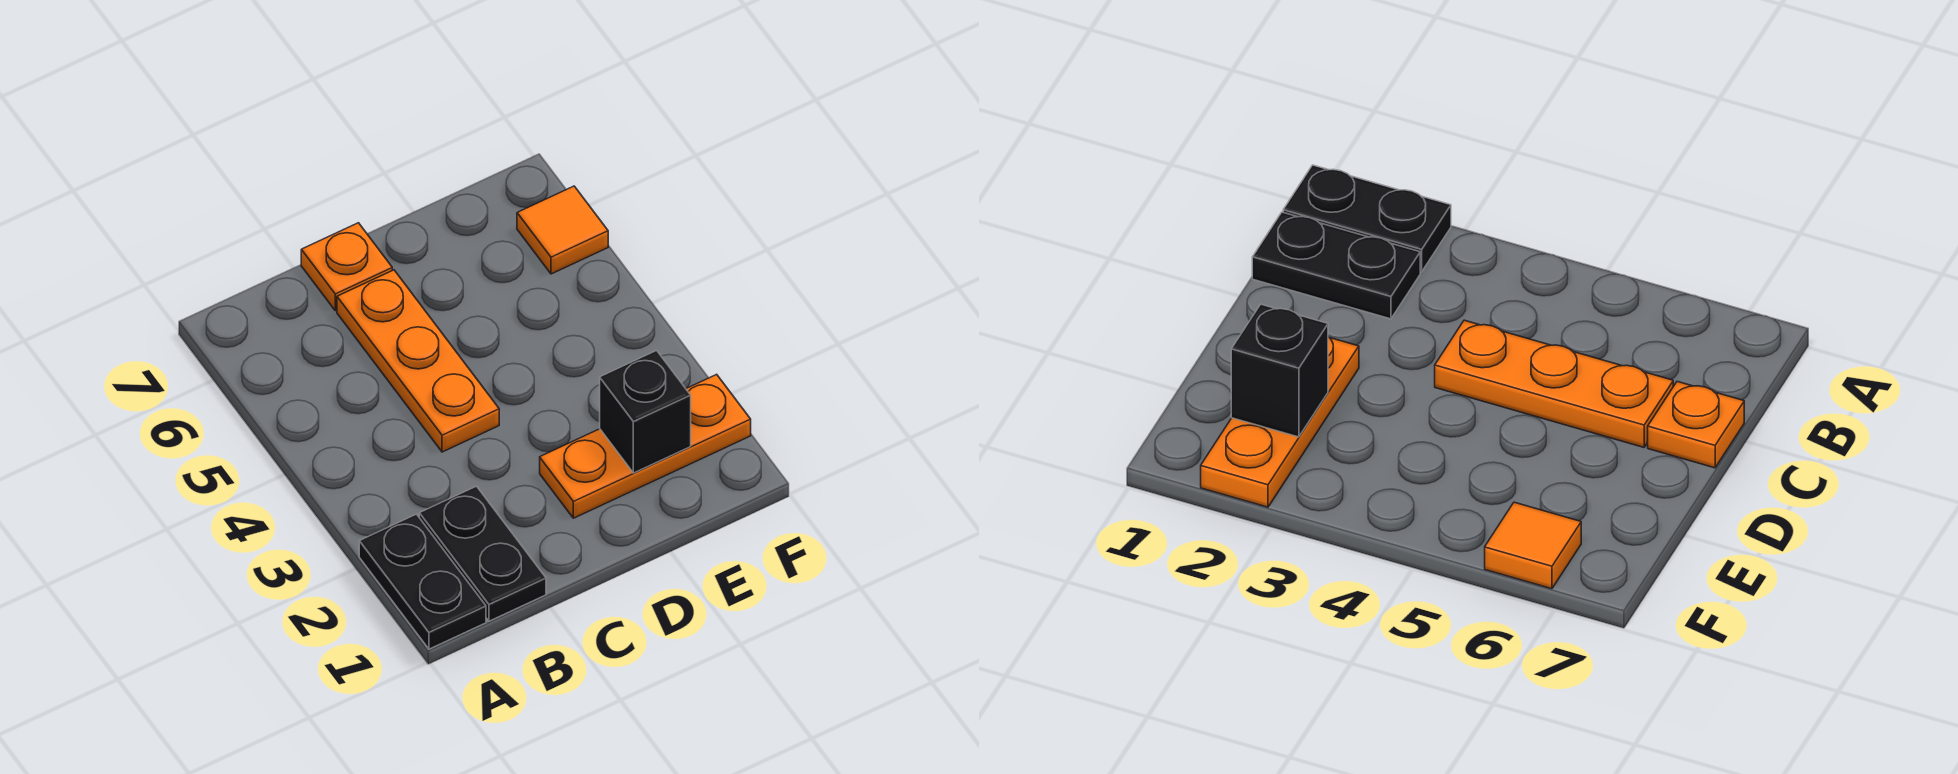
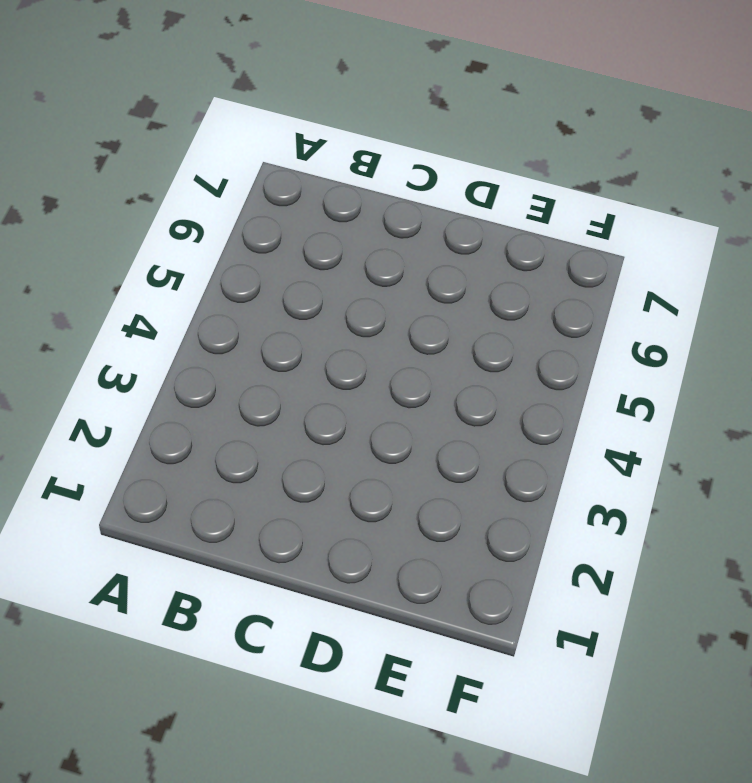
none -> black 1x2 plate [359,514,486,649]
none -> black 1x2 plate [419,486,546,621]

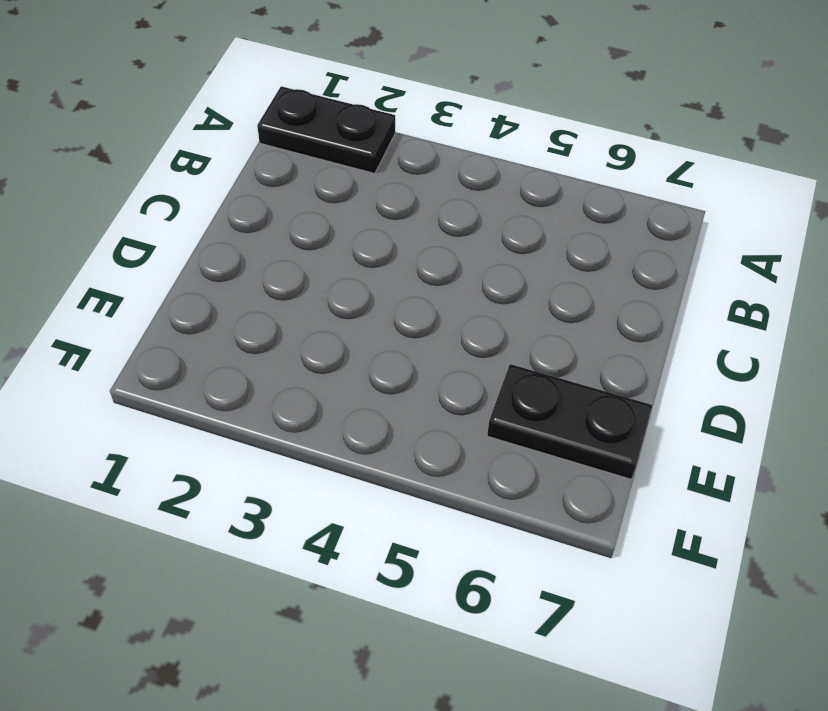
black 1x2 plate [487,364,652,479] -> black 1x2 plate moved to [419,486,546,621]
none -> orange 1x3 plate [337,270,499,452]
none -> orange 1x1 plate [301,223,392,311]

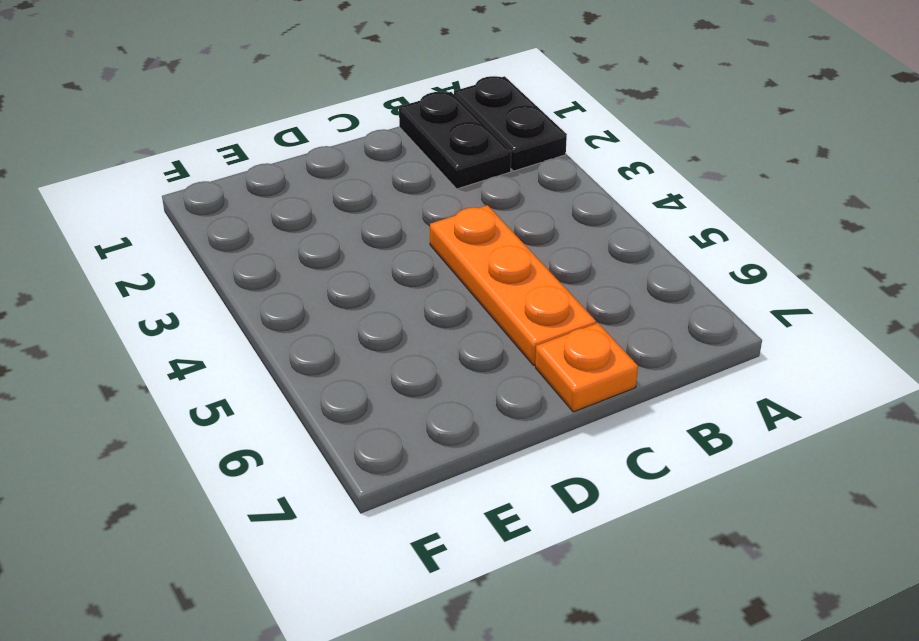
none -> orange 1x3 plate [540,374,751,518]
none -> orange 1x1 tile [517,186,608,274]

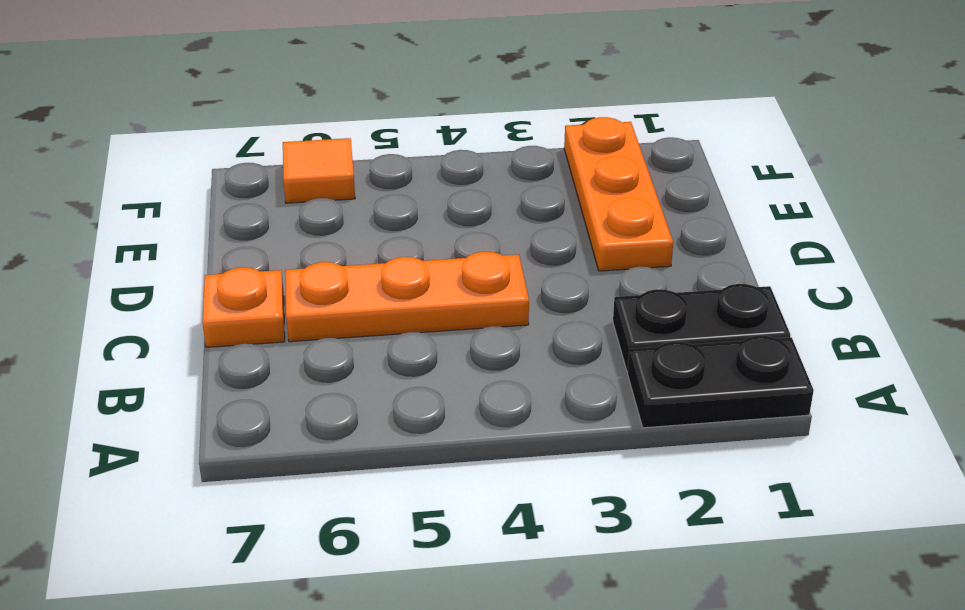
none -> black 1x1 brick [600,350,691,473]

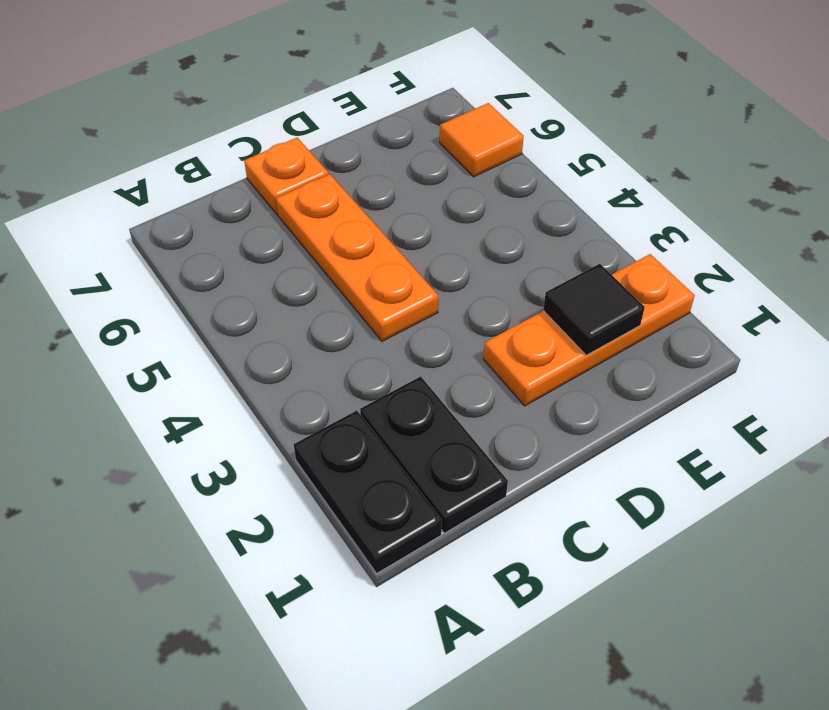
black 1x1 tile [543,264,645,355] -> black 1x1 brick [600,350,691,473]

